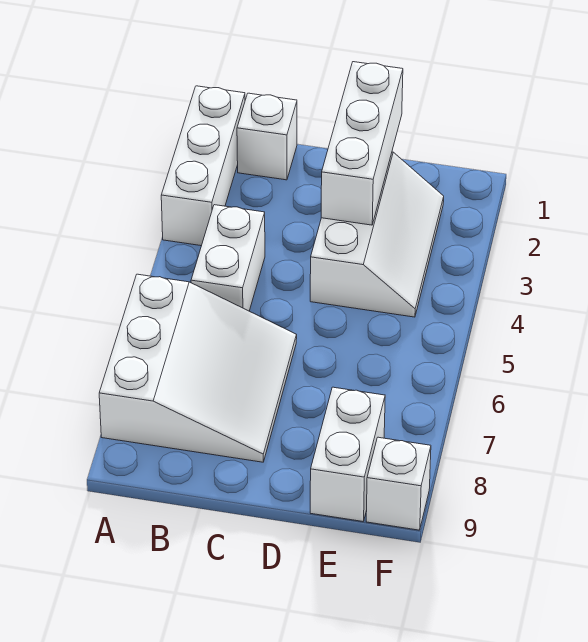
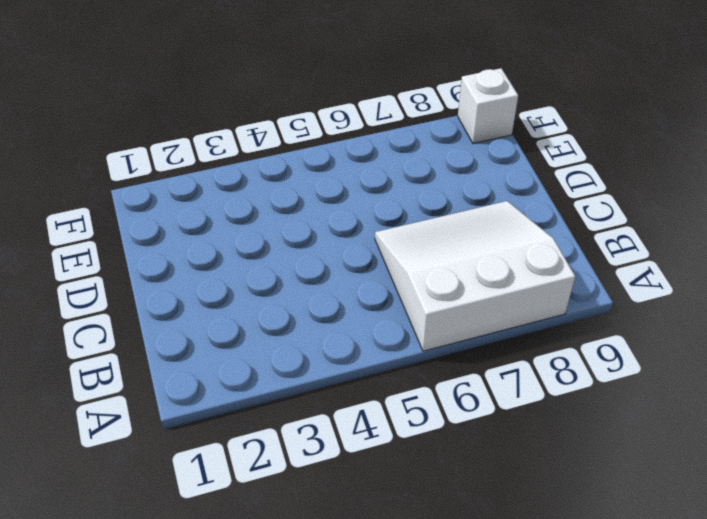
none -> white 1x3 brick [161,86,245,246]
none -> white 1x1 brick [237,93,297,180]

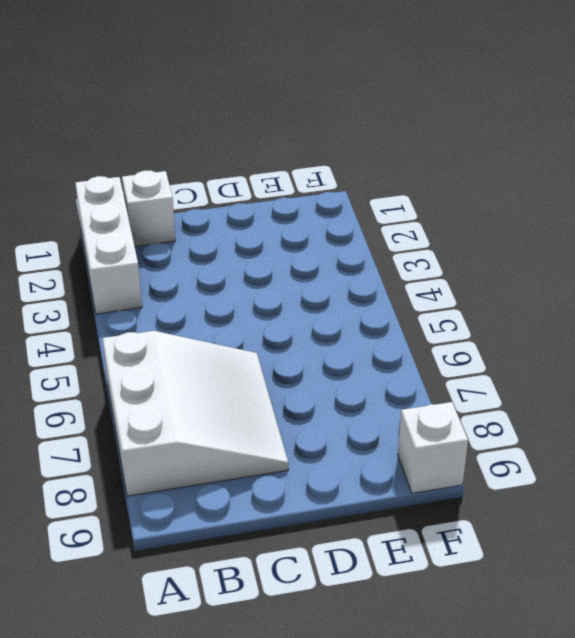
none -> white 1x2 brick [191,205,265,311]
none -> white 2x3 slope [310,152,444,317]

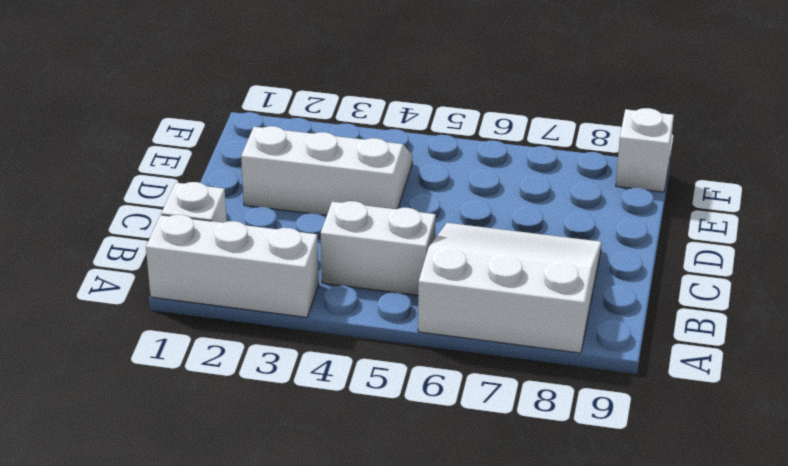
none -> white 1x2 brick [310,387,385,521]
none -> white 1x3 brick [321,62,403,225]

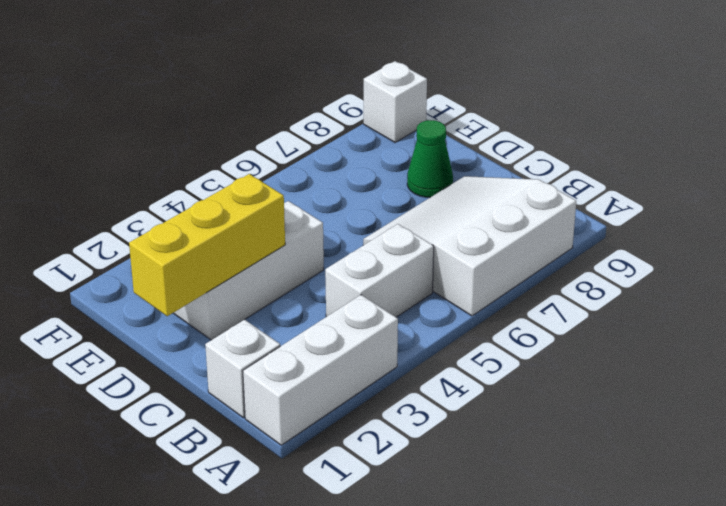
yellow 1x3 brick [129,174,285,316] -> white 1x3 brick [321,62,403,225]
green 1x1 cone [407,120,453,197] -> none
none -> white 1x2 brick [310,387,385,521]

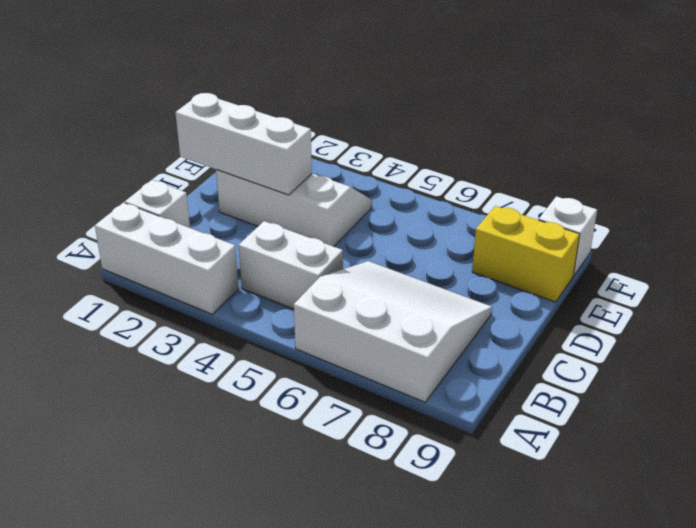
yellow 1x2 brick [472,206,580,302] -> white 1x2 brick [310,387,385,521]

